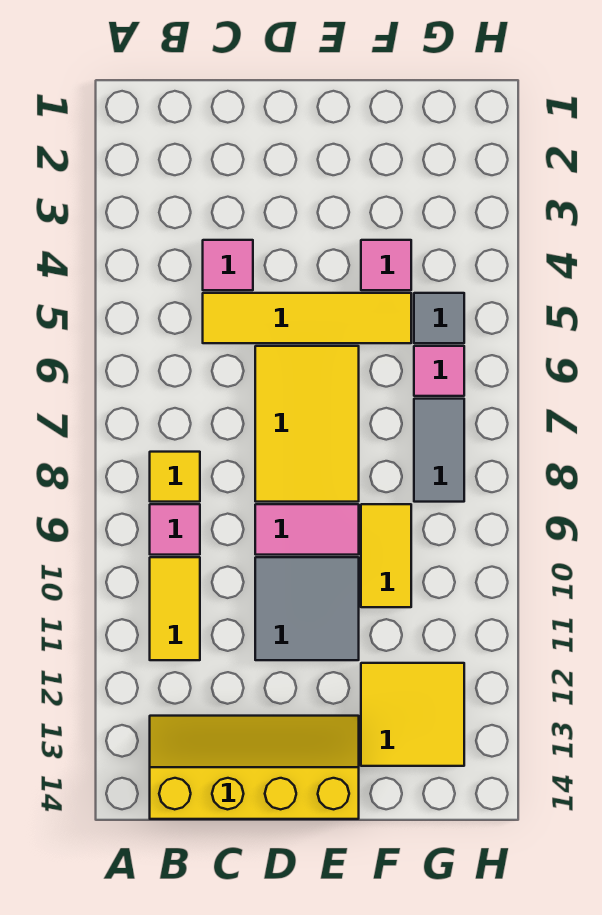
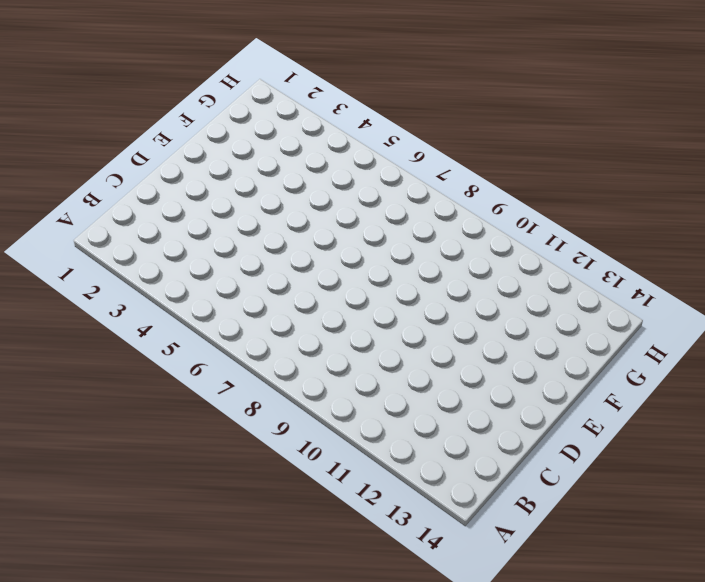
none -> yellow 1x1 tile [150,452,200,502]
none -> pink 1x1 tile [150,504,200,555]
none -> yellow 1x2 tile [150,557,200,660]

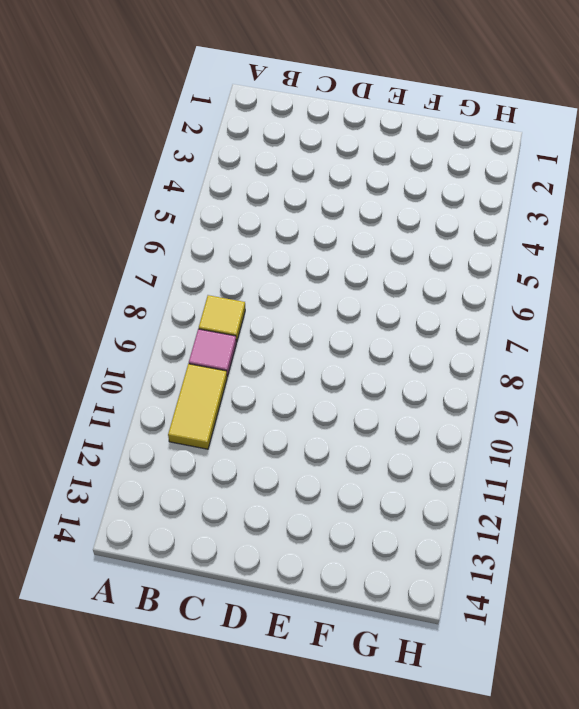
none -> yellow 2x4 slope [150,716,359,819]
none -> pink 1x1 tile [203,240,253,290]
none -> yellow 1x4 tile [203,293,411,343]

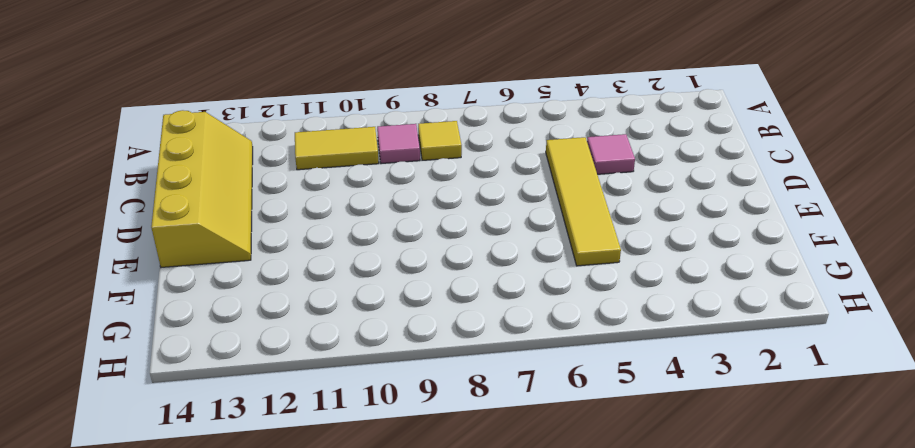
none -> yellow 2x3 tile [255,346,359,502]
none -> pink 1x2 tile [255,504,359,555]
none -> grey 2x2 tile [255,557,359,660]

